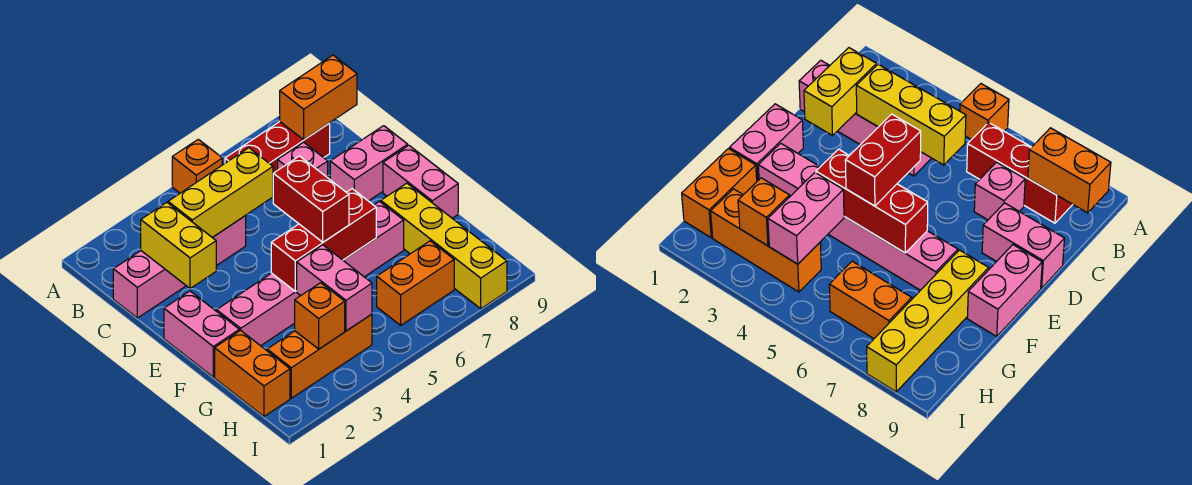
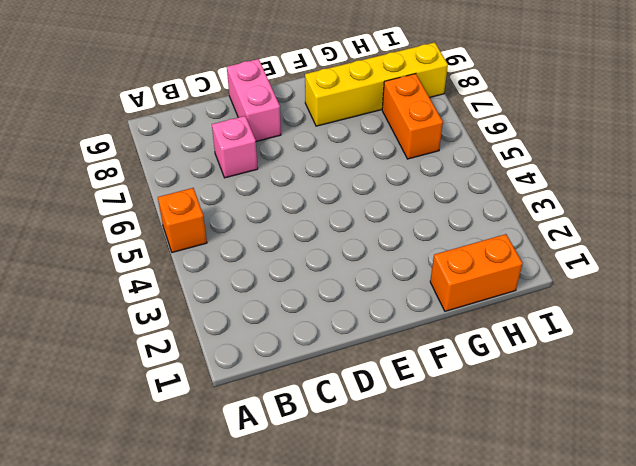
none -> red 1x3 brick [225,122,330,174]
none -> pink 1x4 brick [113,216,246,318]
none -> pink 1x2 brick [164,291,239,377]

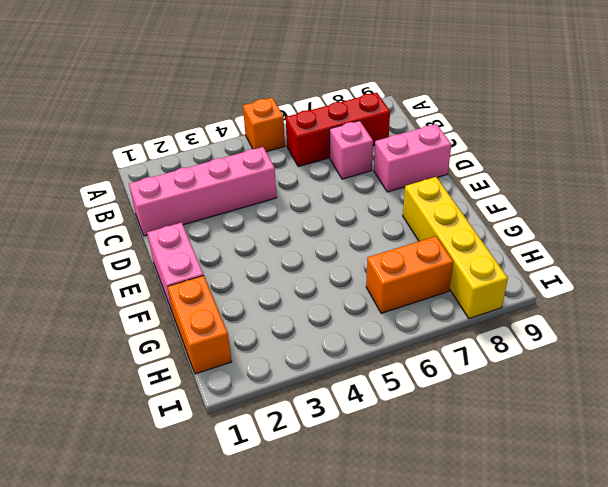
none -> pink 1x2 brick [383,145,458,218]
none -> pink 1x6 brick [217,202,404,346]
none -> orange 1x3 brick [267,314,372,398]

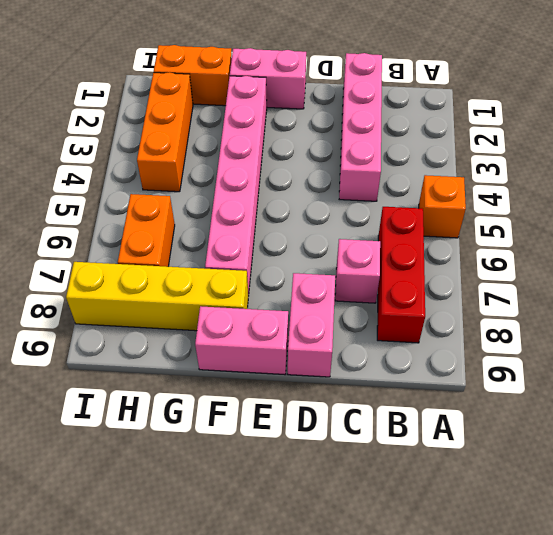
none -> orange 1x2 brick [280,55,357,140]
none -> yellow 1x2 brick [141,202,216,289]
none -> yellow 1x3 brick [168,148,273,238]

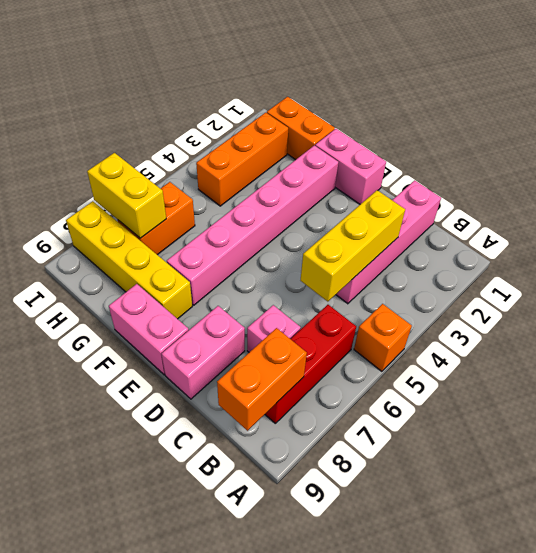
yellow 1x2 brick [87,153,166,238] -> yellow 1x2 brick moved to [141,202,216,289]
none -> red 1x3 brick [271,189,376,291]
none -> pink 1x2 brick [297,245,372,331]
none -> orange 1x1 brick [295,283,345,349]

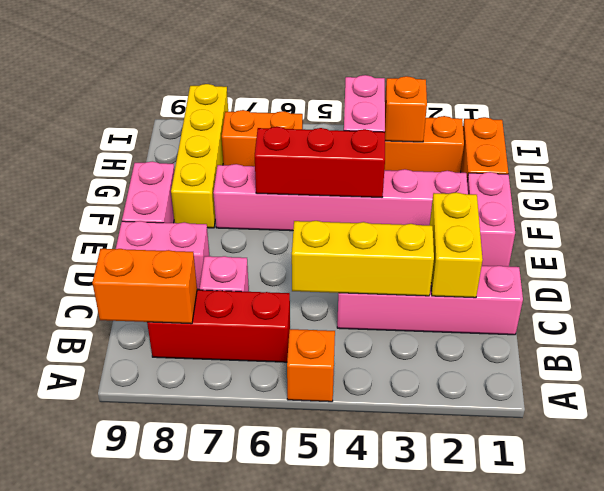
none -> red 1x2 brick [273,156,349,242]

